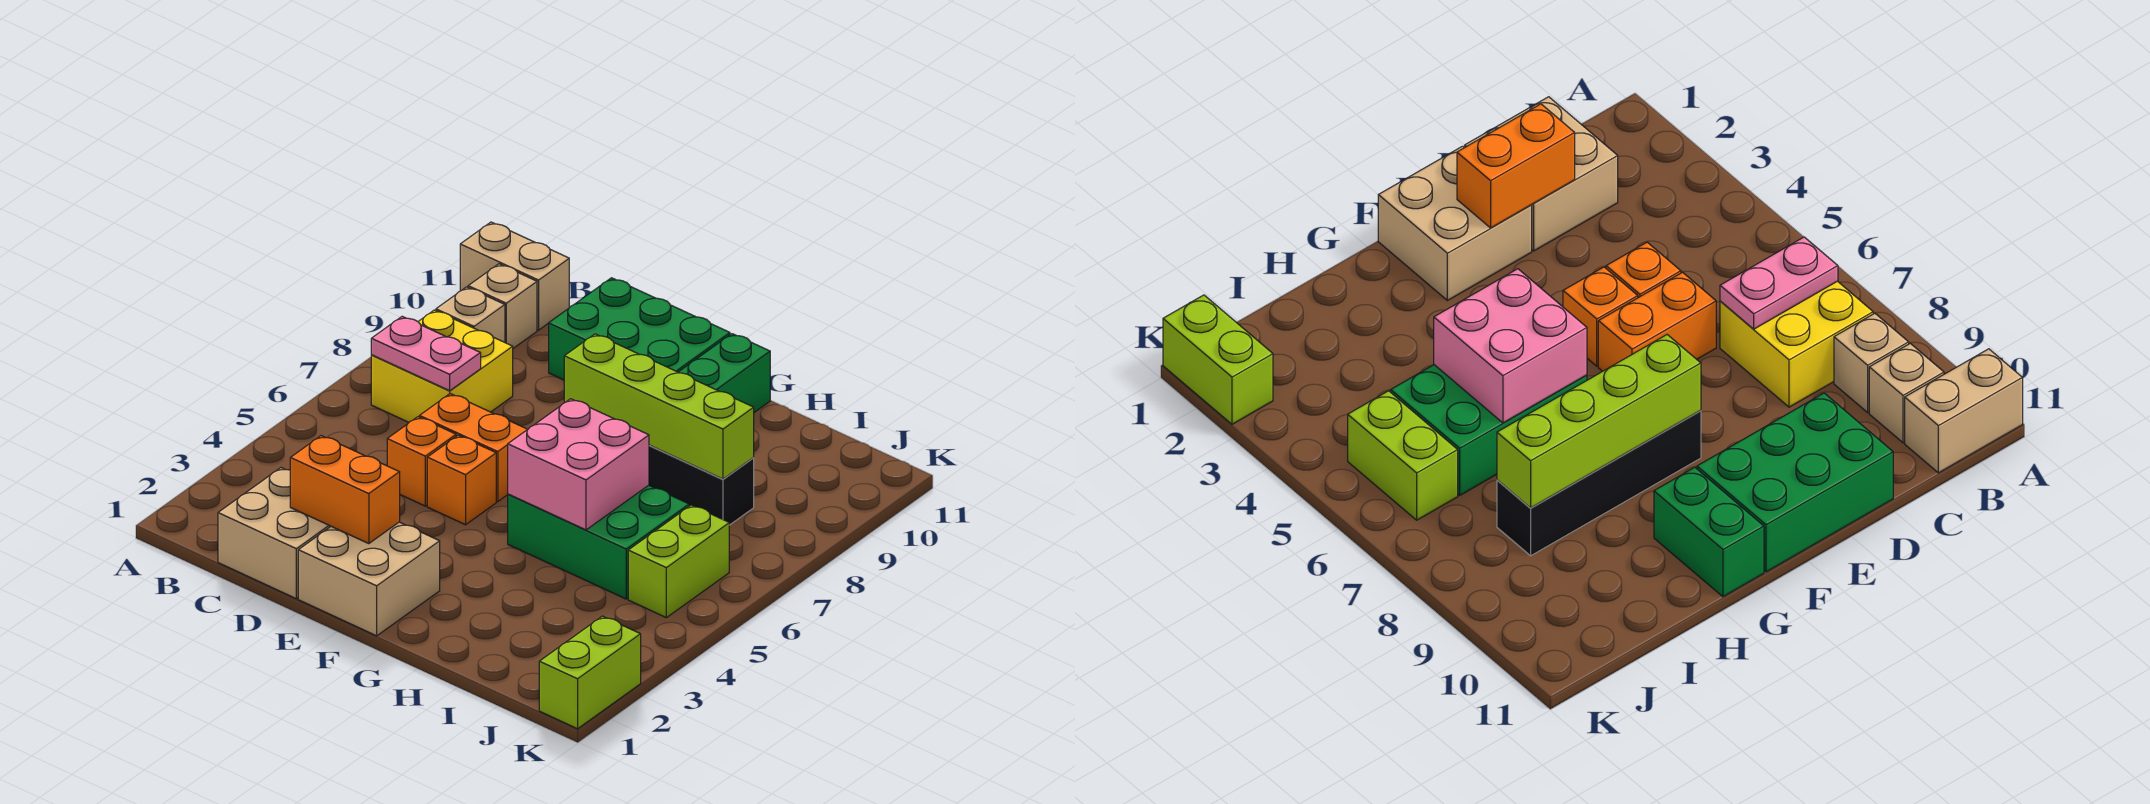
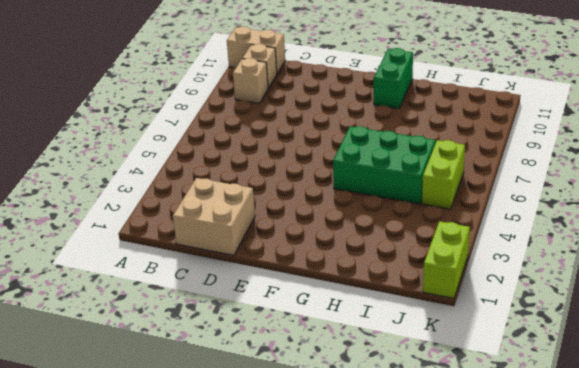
none -> yellow 2x2 brick [371,310,513,422]
none -> orange 1x1 brick [387,417,456,506]
none -> orange 1x2 brick [419,394,528,502]

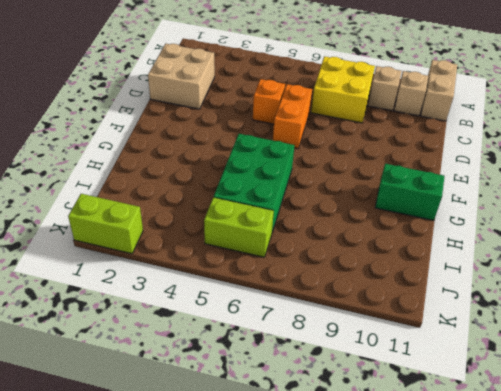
none -> green 2x3 brick [549,278,730,380]
none -> tan 2x2 brick [298,522,440,636]
none -> orange 1x1 brick [427,435,496,525]

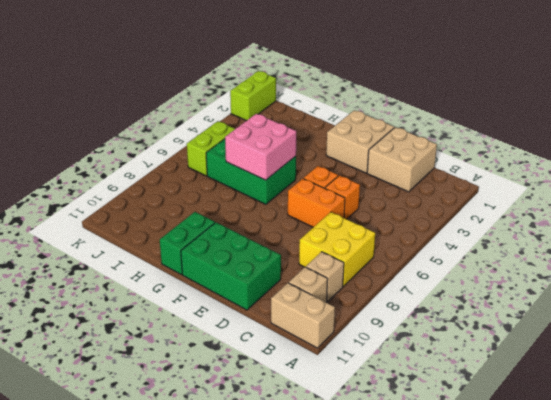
none -> black 1x4 brick [649,445,754,525]
none -> pink 1x2 plate [371,316,481,391]
none -> orange 1x2 brick [290,436,400,544]

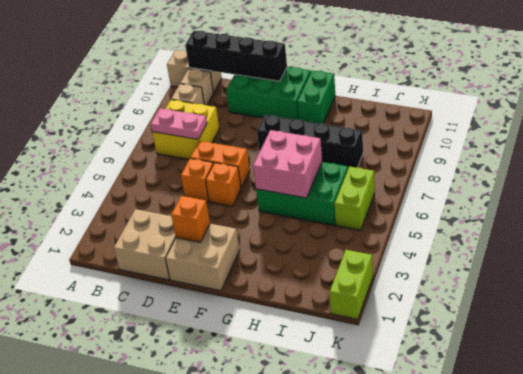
black 1x4 brick [185,31,287,81] -> none
orange 1x1 brick [171,196,210,242] -> orange 1x2 brick [290,436,400,544]
none -> lime 1x4 brick [564,334,754,479]

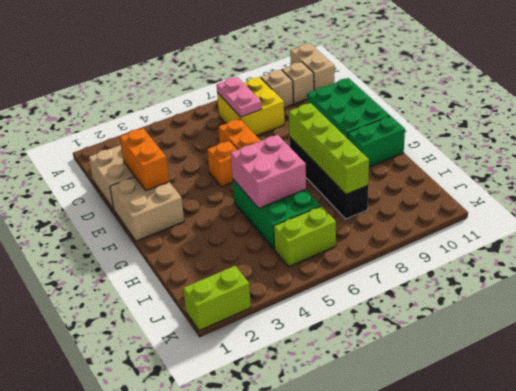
none -> orange 1x1 brick [387,417,456,506]

